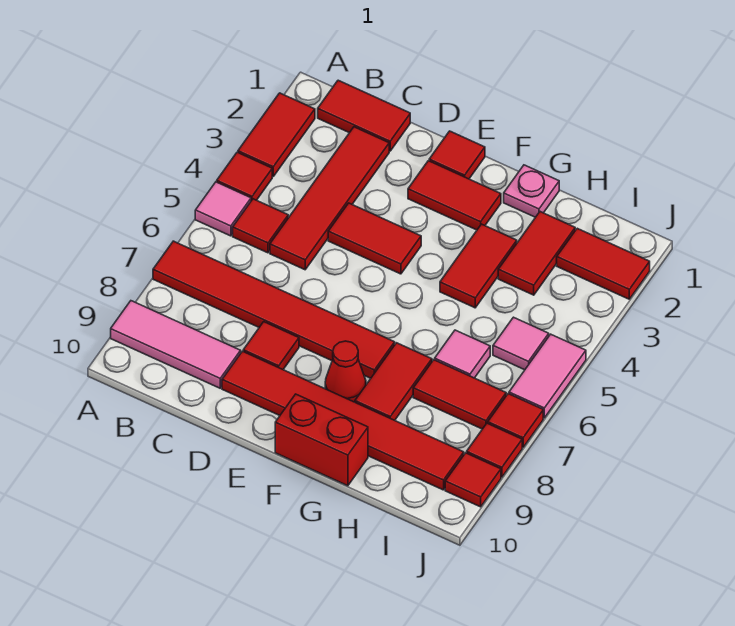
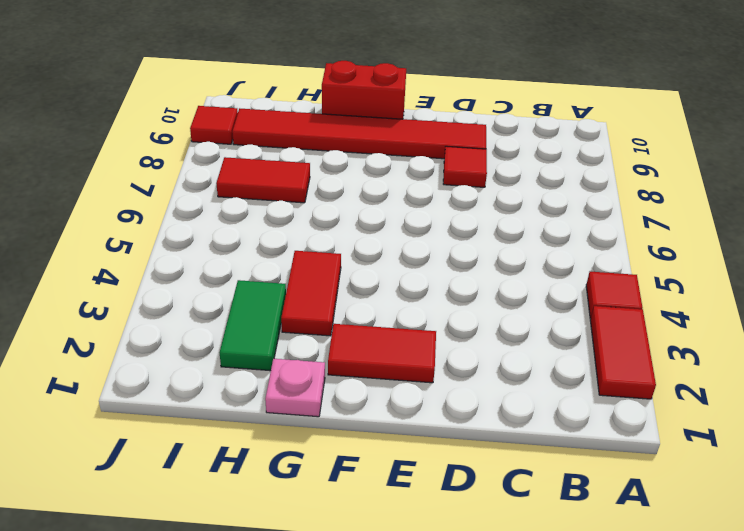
green 1x2 tile [220,280,286,371] -> red 1x2 tile [498,212,575,295]
none -> pink 1x1 tile [195,182,251,236]
none -> red 1x6 tile [153,241,395,378]
none -> pink 1x3 tile [111,301,241,388]

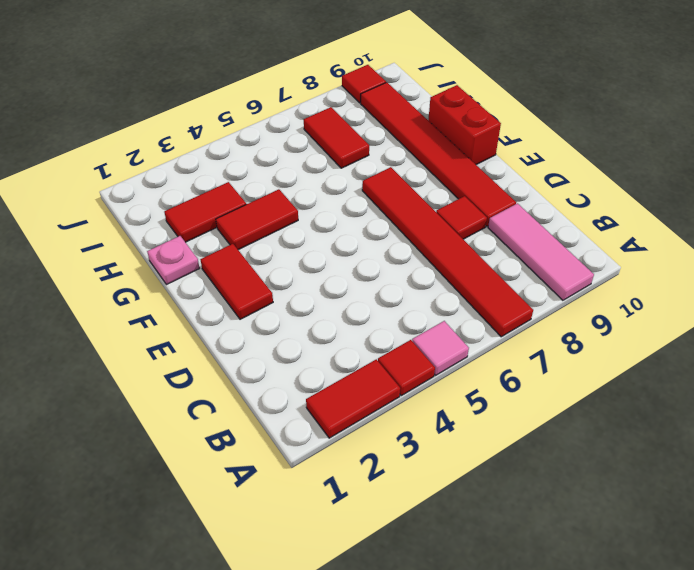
none -> red 1x2 tile [318,80,410,151]
none -> red 1x1 tile [233,199,288,253]
none -> red 1x4 tile [270,127,389,270]

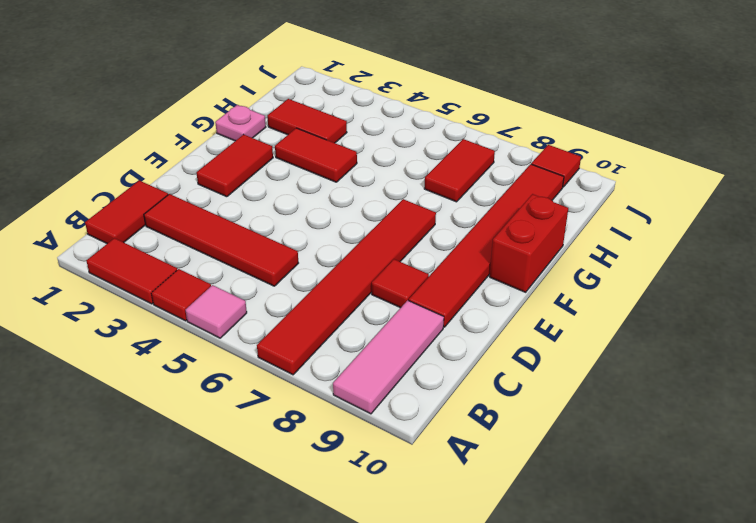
none -> red 1x1 tile [233,199,288,253]
none -> red 1x2 tile [328,203,421,274]
none -> red 1x1 tile [429,131,485,179]

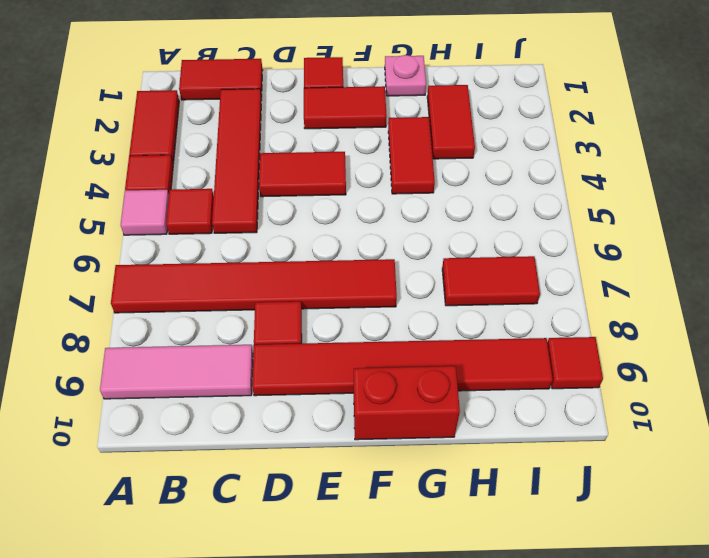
none -> red 1x1 cone [325,341,366,402]
none -> red 1x2 tile [355,343,432,420]
none -> pink 1x1 tile [435,330,490,378]

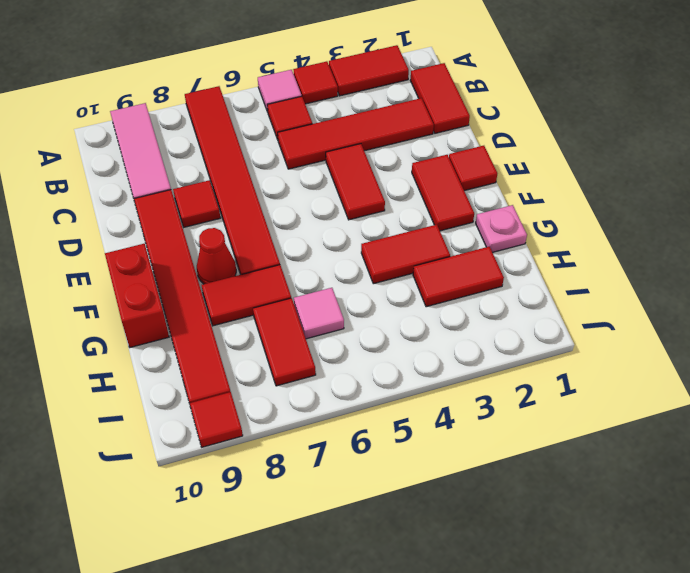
none -> red 1x2 tile [557,228,650,299]
none -> pink 1x1 tile [493,317,549,370]
none -> pink 1x2 tile [509,334,586,418]

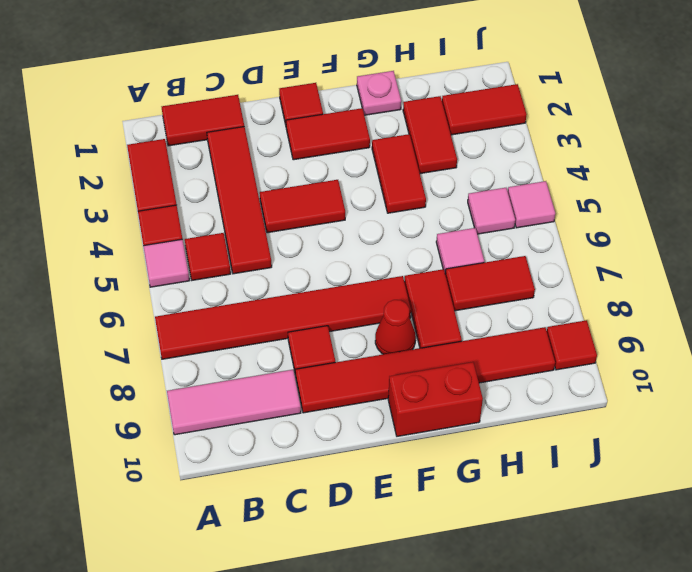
pink 1x1 tile [508,181,555,228] -> pink 1x2 tile [509,334,586,418]
none -> red 1x1 tile [488,394,543,447]
none -> red 1x1 tile [467,423,522,477]

